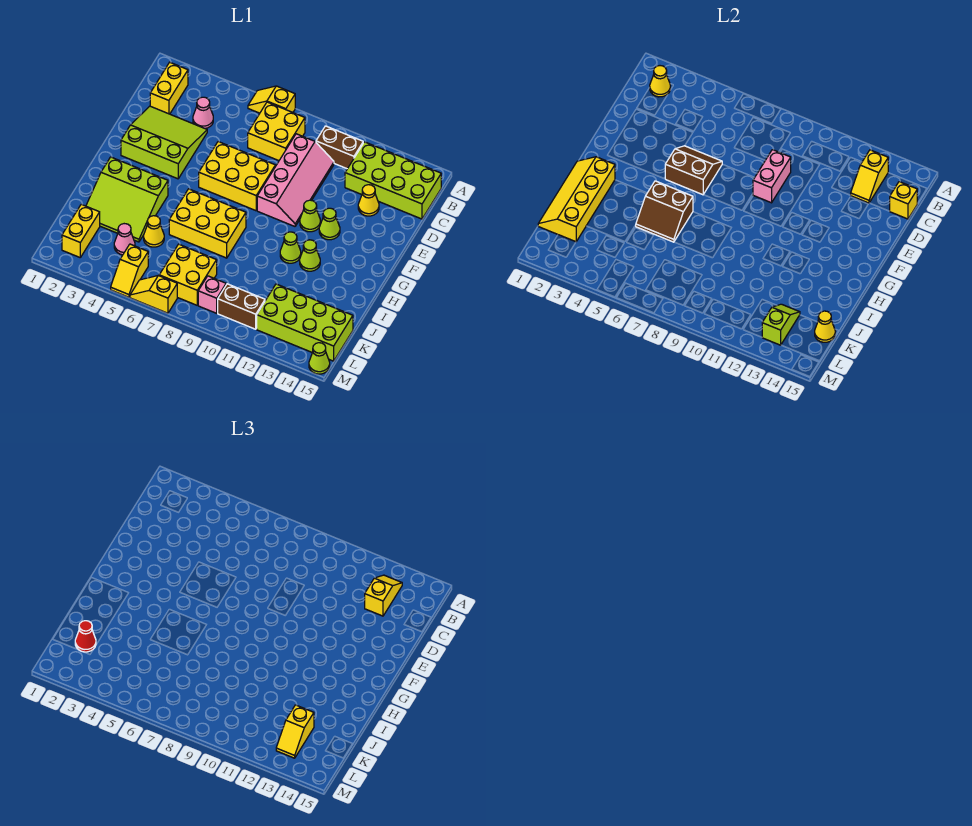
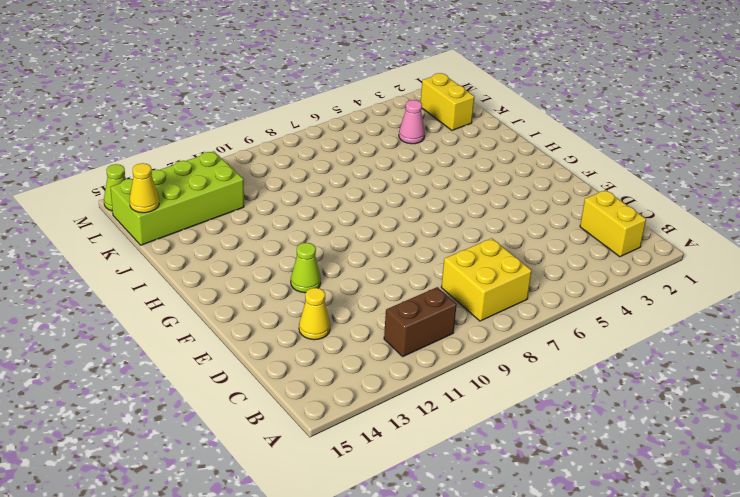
none -> yellow 1x2 slope [248,86,295,113]
none -> lime 2x4 brick [345,142,441,219]
none -> pink 1x1 cone [193,97,213,129]
none -> pink 2x4 slope [257,134,334,226]

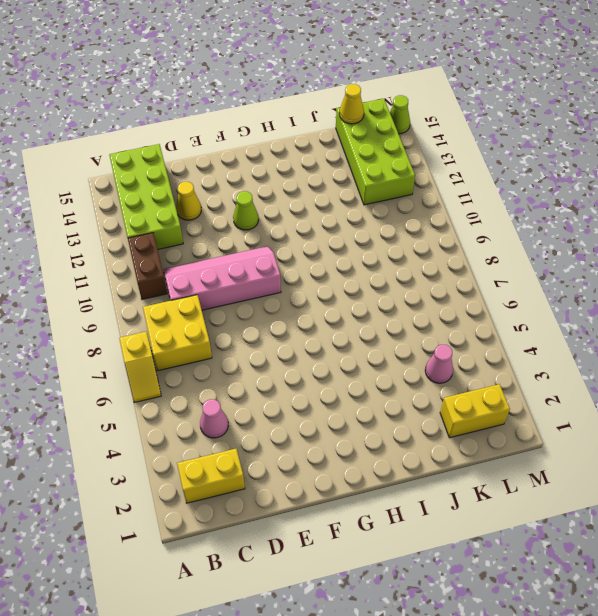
none -> lime 3x3 slope [121,106,207,179]
none -> yellow 2x3 brick [199,142,275,211]
none -> lime 1x1 cone [300,200,320,232]
none -> lime 3x3 slope [86,157,168,242]

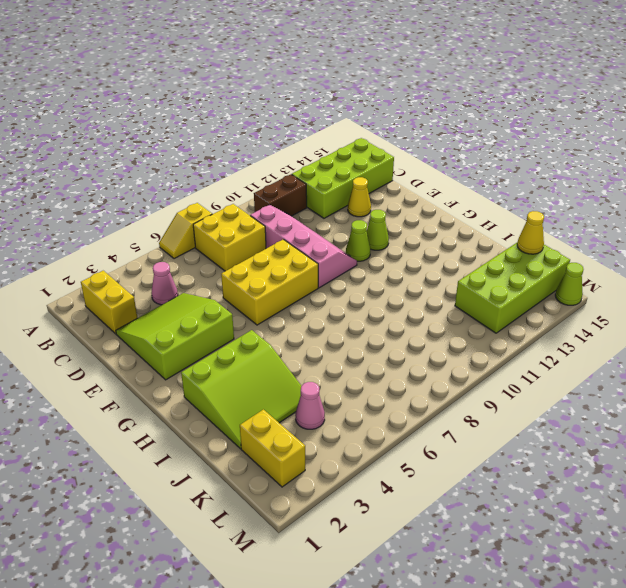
none -> yellow 2x3 brick [169,189,246,258]
none -> lime 1x1 cone [280,232,301,263]
none -> lime 1x1 cone [300,240,320,271]
none -> yellow 1x1 cone [144,216,164,247]

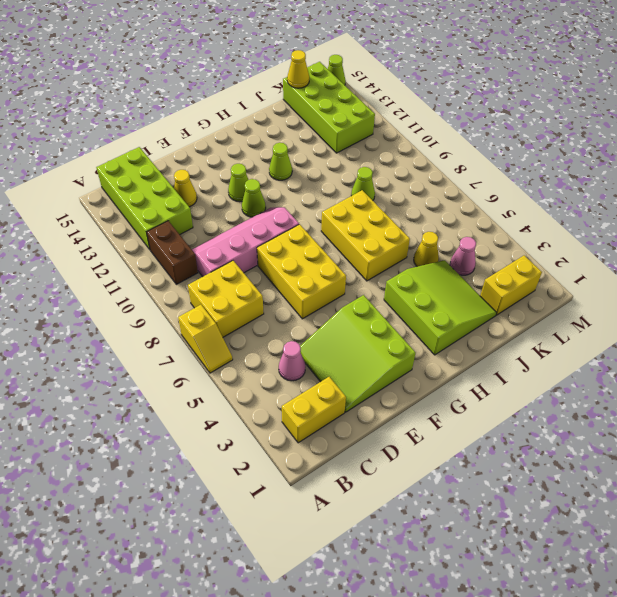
lime 1x1 cone [351,167,375,200] -> lime 1x1 cone moved to [280,232,301,263]
none -> yellow 2x2 brick [159,244,217,305]
none -> yellow 1x2 slope [111,244,148,297]
none -> pink 1x1 brick [198,276,226,313]
none -> brown 1x2 brick [218,284,265,329]

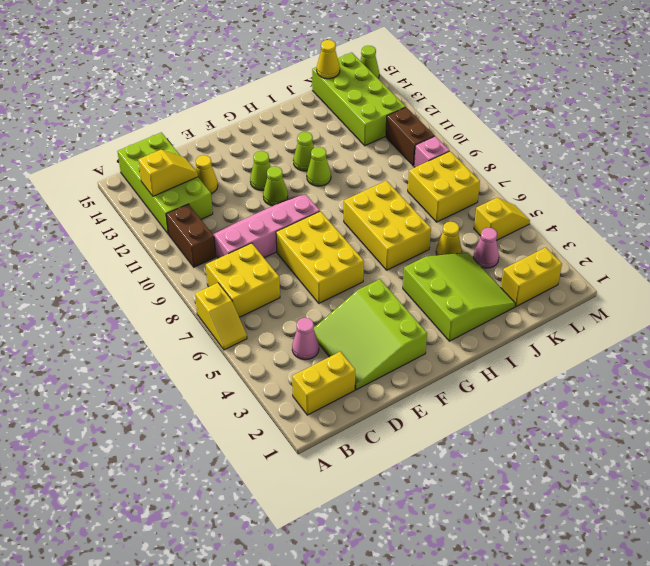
none -> yellow 1x2 slope [130,276,177,313]
none -> yellow 1x1 cone [650,66,670,97]
none -> yellow 1x1 brick [890,182,917,219]
none -> pink 1x2 brick [753,150,791,203]

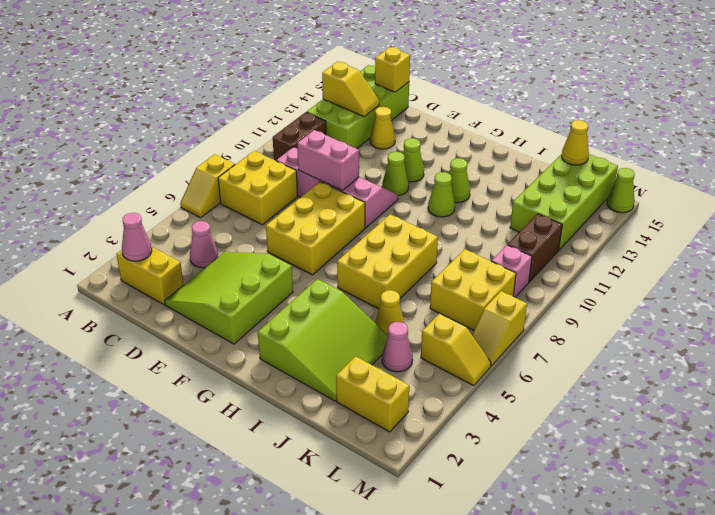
pink 1x1 cone [122,213,152,261] -> yellow 1x1 cone [650,66,670,97]
none -> brown 2x2 slope [665,146,722,195]
none -> yellow 2x4 slope [538,157,615,242]
none -> brown 2x2 slope [636,181,693,242]
none -> lime 1x2 slope [762,304,800,345]

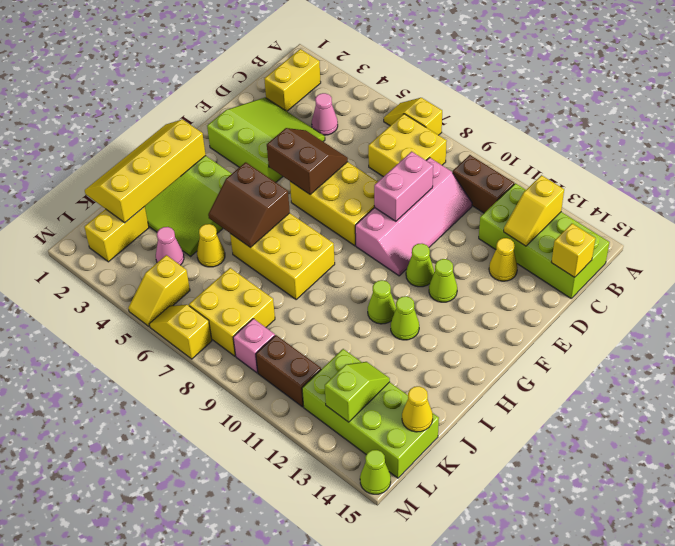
none -> yellow 1x1 cone [650,66,670,97]
none -> yellow 1x2 slope [365,575,402,616]
none -> red 1x1 cone [75,621,96,652]
none -> yellow 1x2 slope [276,705,314,758]

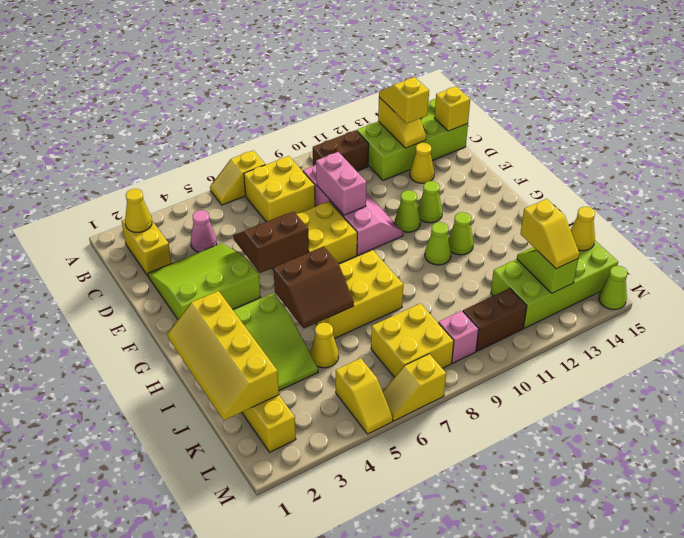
none -> pink 1x1 cone [114,224,135,255]
none -> red 1x1 cone [75,621,96,652]

